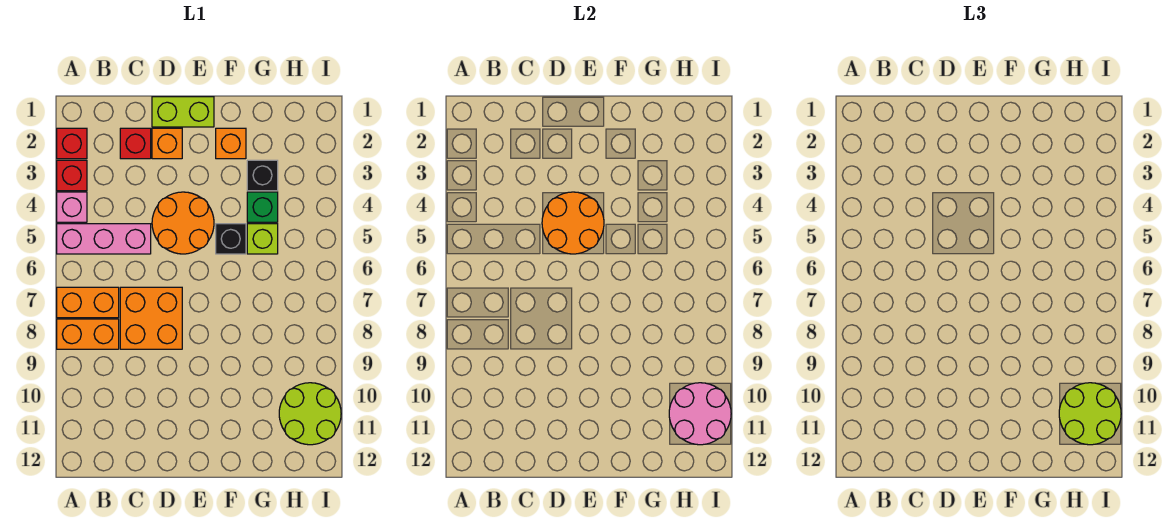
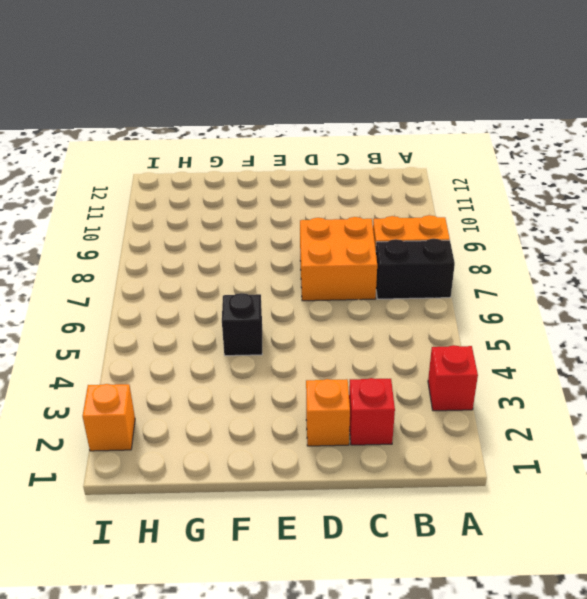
black 1x2 brick [376,239,455,299] -> orange 1x2 brick [57,287,119,318]
orange 1x1 brick [83,384,135,451] -> orange 1x1 brick moved to [216,128,246,159]
none -> red 1x1 brick [57,128,87,159]
none -> pink 1x1 brick [57,192,87,222]
none -> pink 1x3 brick [57,224,151,254]

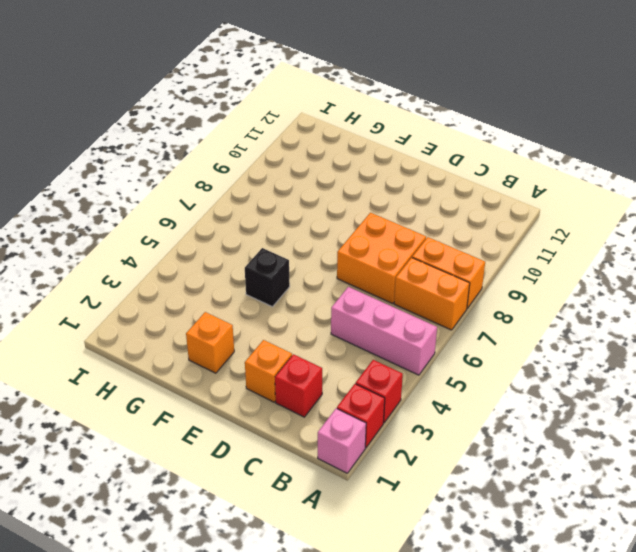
pink 1x1 brick [318,408,366,473] -> pink 1x1 brick moved to [57,192,87,222]
none -> lime 1x2 brick [152,97,214,127]
none -> orange 2x2 round brick [152,192,214,254]
none -> black 1x1 brick [247,160,278,191]

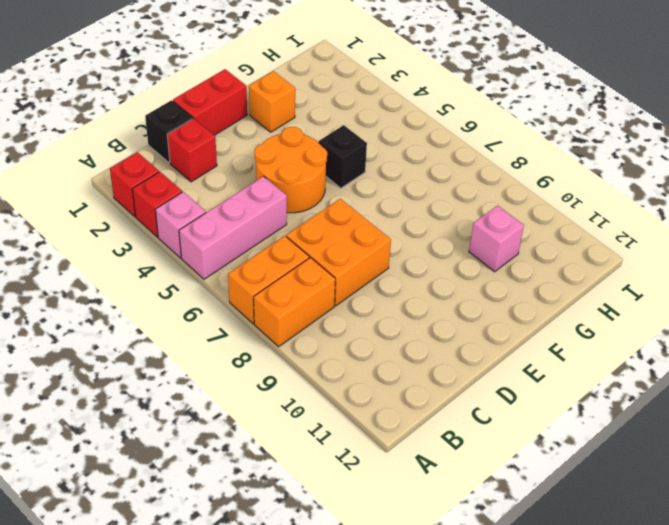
black 1x1 brick [145,100,193,163] -> black 1x1 brick moved to [247,160,278,191]
red 1x2 brick [173,69,247,135] -> lime 1x2 brick [152,97,214,127]
pink 1x1 brick [469,206,524,272] -> none
none -> orange 1x1 brick [152,128,182,159]
none -> green 1x1 brick [247,192,278,222]
none -> lime 1x1 brick [247,224,278,254]

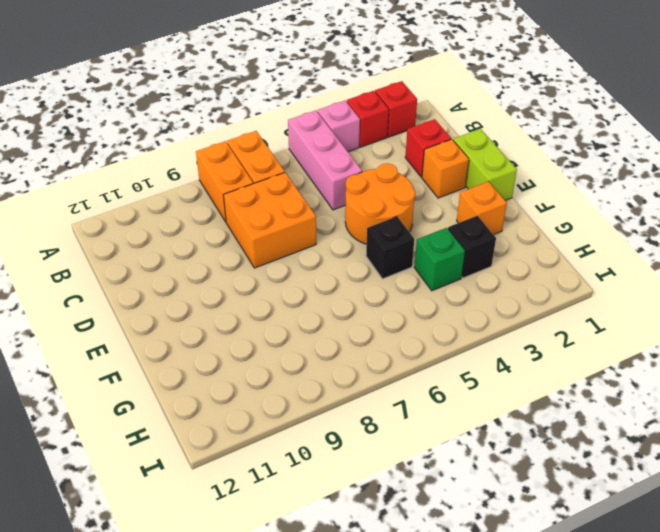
none -> lime 1x1 brick [247,224,278,254]
none -> lime 2x2 round brick [279,383,341,445]
none -> orange 2x2 round brick [542,192,604,254]

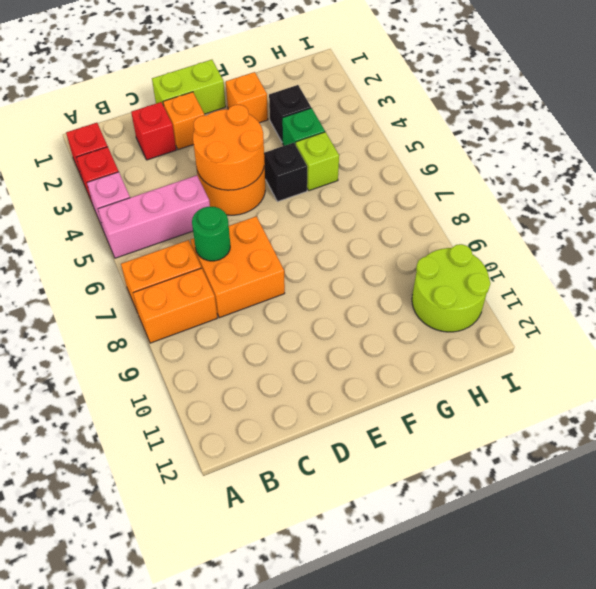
green 1x1 round brick [192,206,230,261] -> none
none -> pink 2x2 round brick [669,383,731,445]
none -> lime 2x2 round brick [1059,383,1121,445]

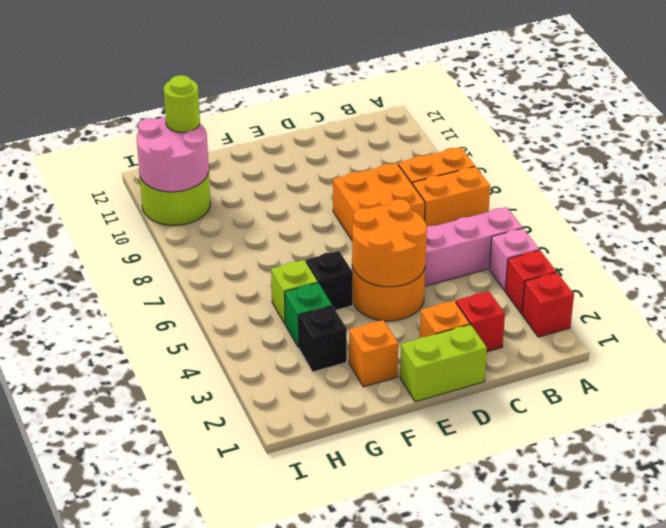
lime 1x1 round brick [164,75,200,133] -> lime 2x2 round brick [1059,383,1121,445]

